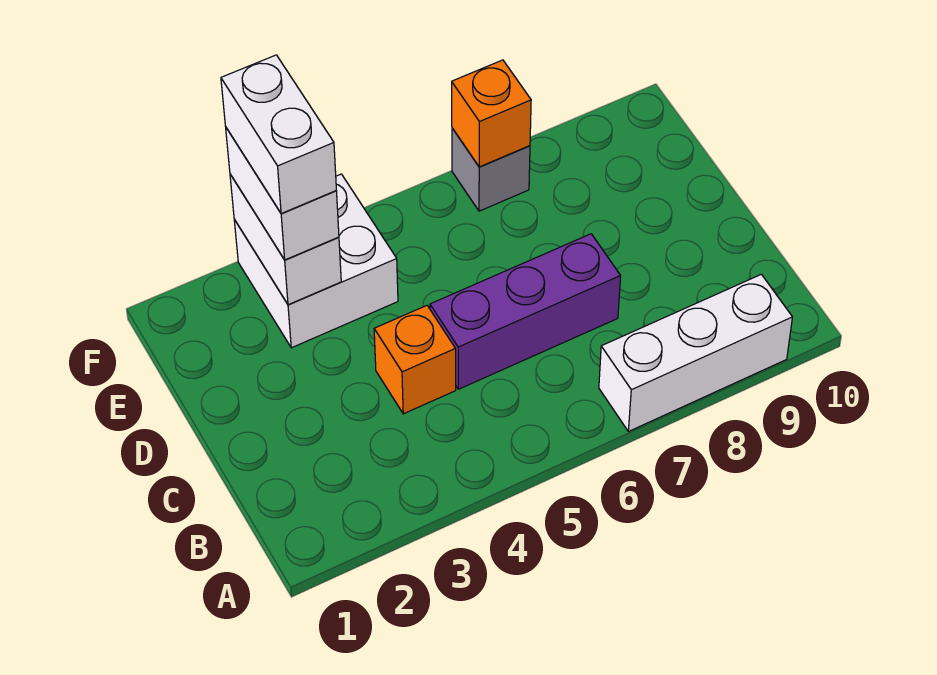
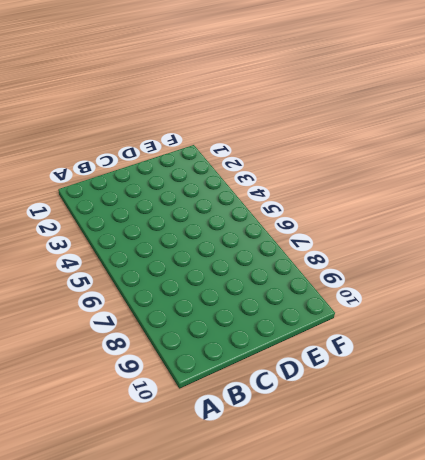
none -> white 1x3 brick [599,274,792,431]
none -> orange 1x1 brick [374,306,456,414]

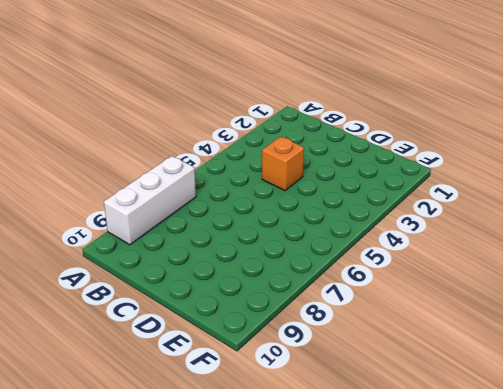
none -> purple 1x3 brick [430,234,621,389]
none -> white 2x2 brick [234,174,398,348]

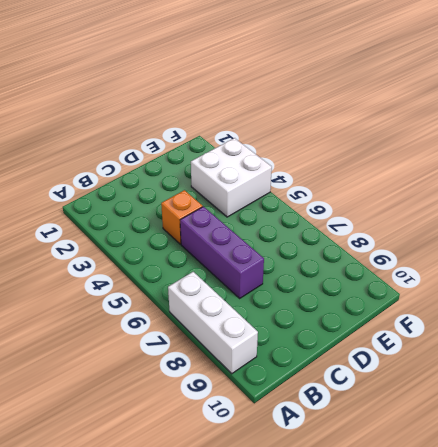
none -> grey 1x1 brick [452,128,530,211]
none -> white 1x2 brick [230,174,341,305]

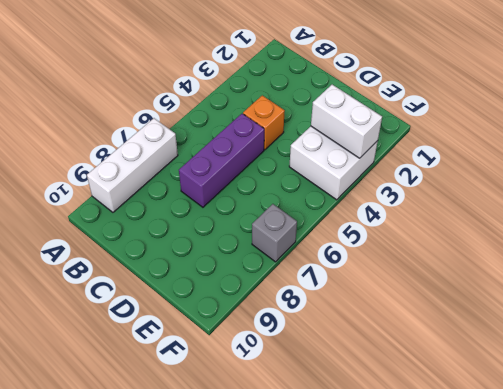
none -> orange 1x1 brick [452,60,531,167]
none -> white 1x2 brick [226,128,339,260]

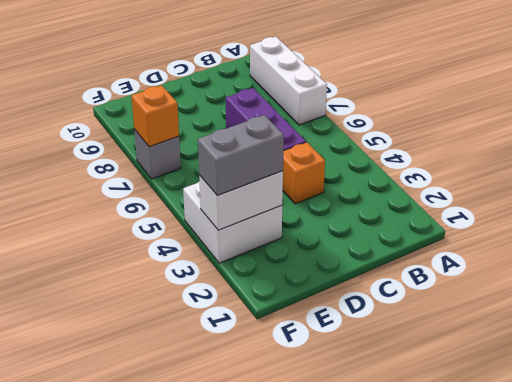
grey 1x2 brick [198,115,284,196] -> white 1x2 brick [226,128,339,260]
none -> white 1x2 brick [221,55,336,214]

